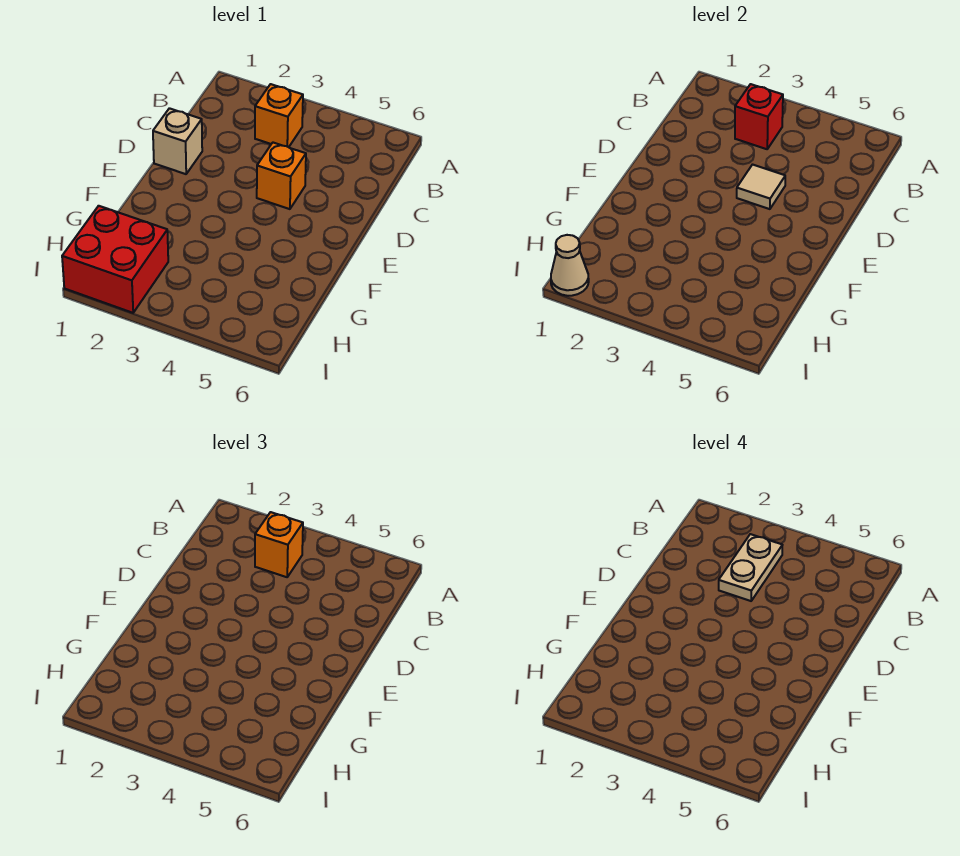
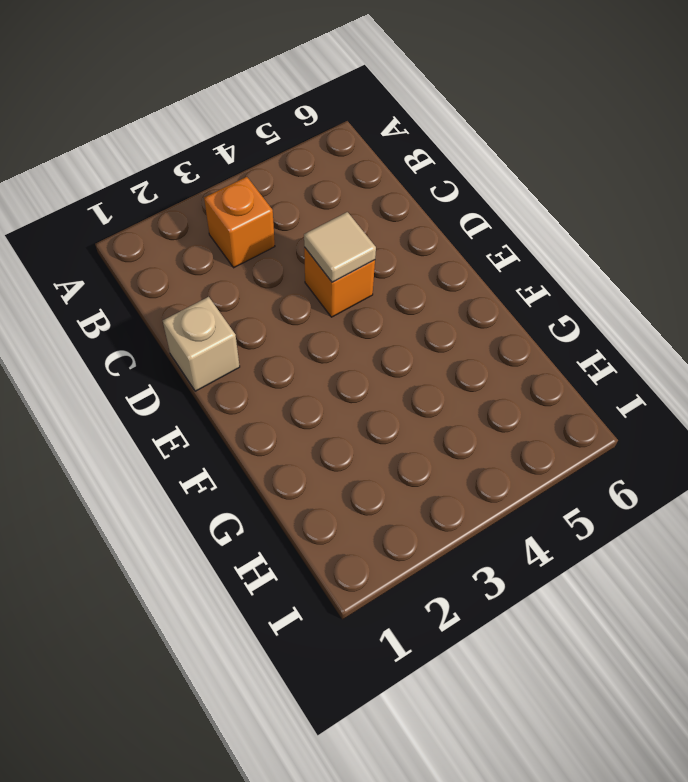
none -> red 2x2 brick [62,206,168,313]
none -> red 1x1 brick [735,84,783,149]

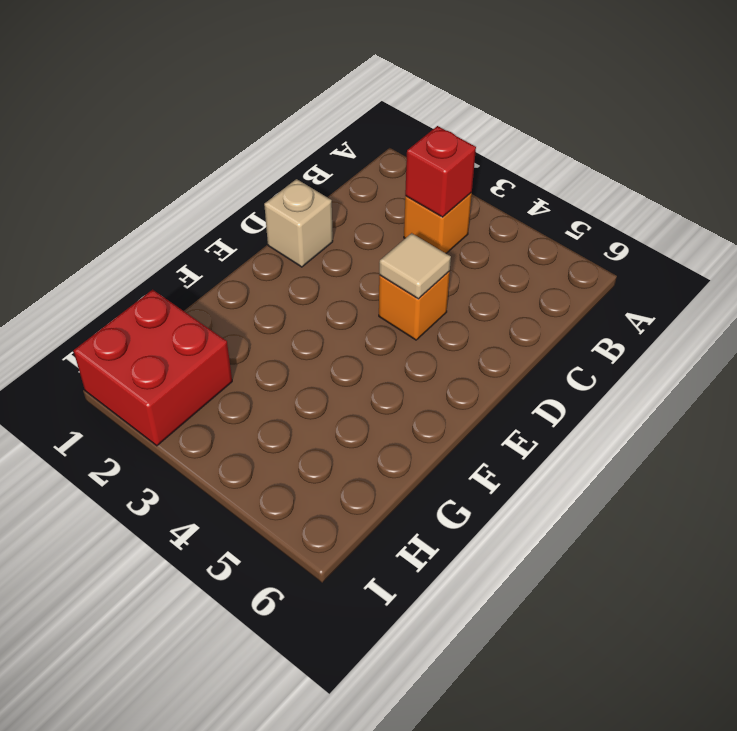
none -> tan 1x1 cone [551,235,589,296]
none -> orange 1x1 brick [255,512,303,577]

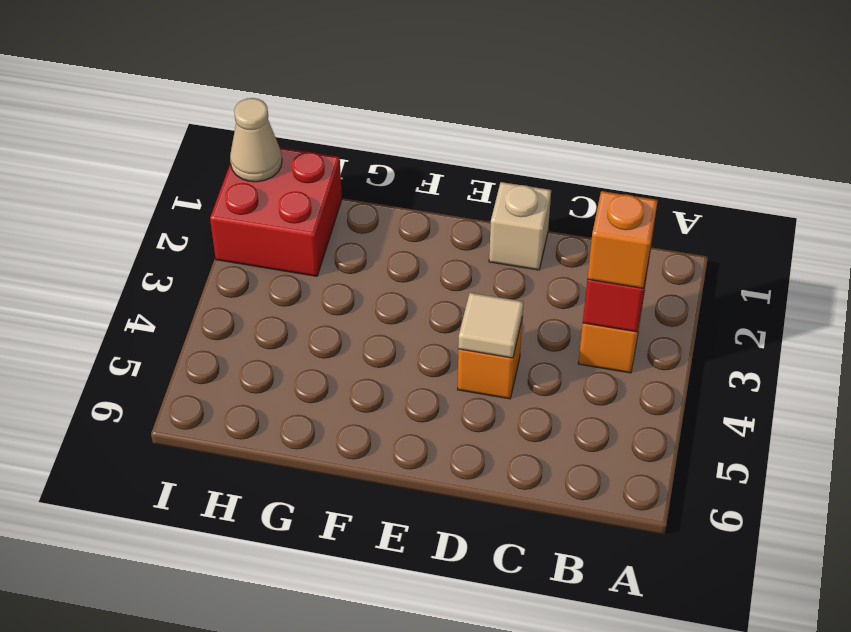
none -> tan 1x2 plate [719,534,782,601]

